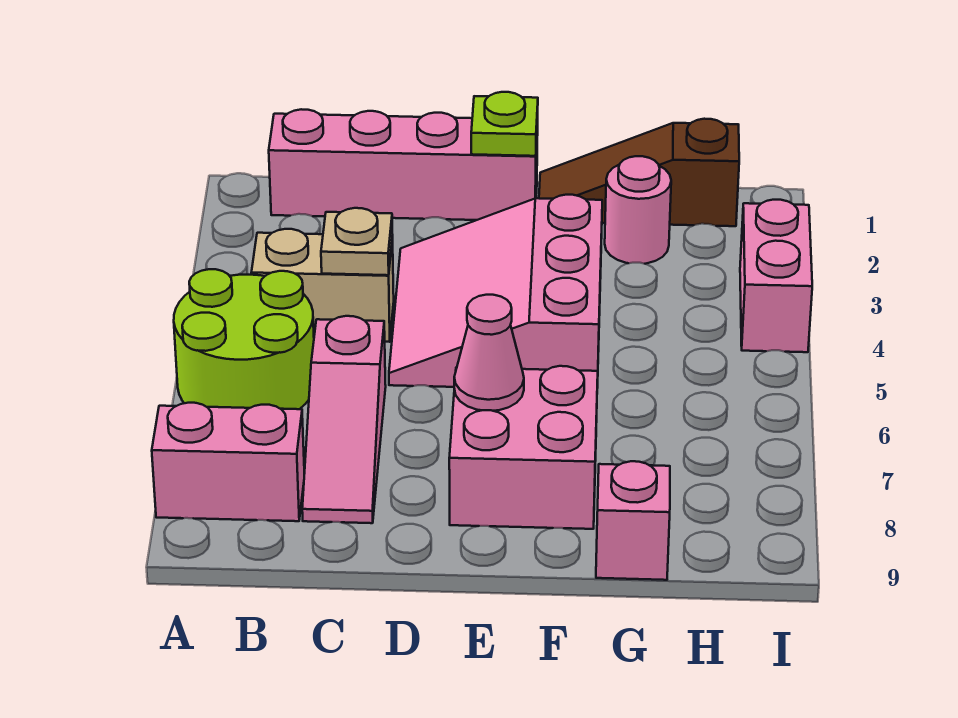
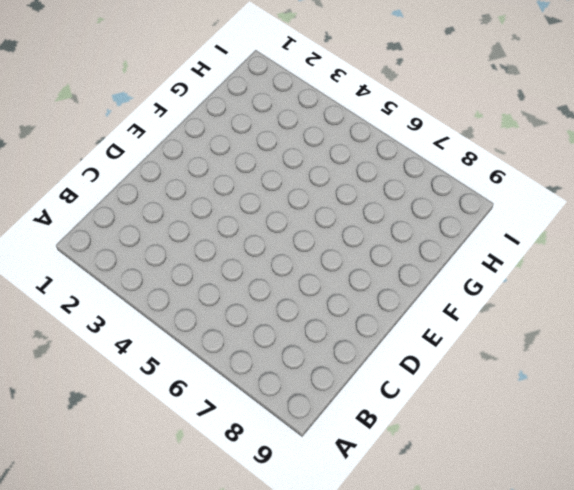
none -> lime 2x2 round brick [174,269,314,409]
none -> pink 1x2 brick [152,403,304,521]
none -> pink 1x4 brick [269,109,538,220]

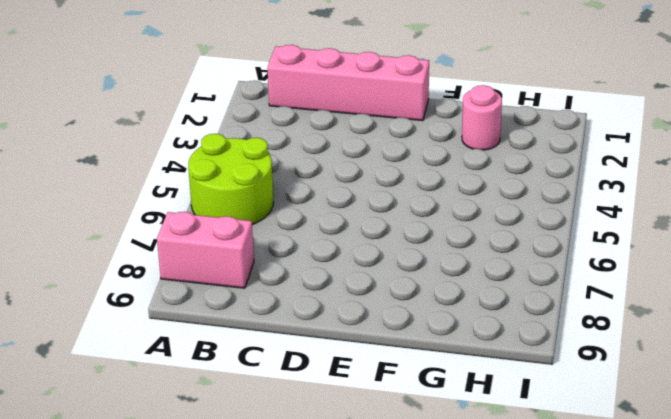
none -> tan 1x2 brick [251,229,394,342]
none -> pink 1x3 slope [302,316,386,523]
none -> pink 3x3 slope [389,195,602,388]

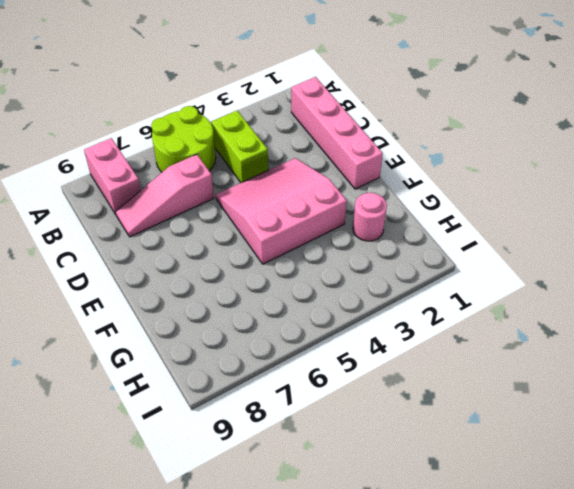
lime 1x2 brick [212,111,268,183] -> tan 1x2 brick [251,229,394,342]
none -> pink 2x2 brick [449,366,598,529]
none -> brown 1x3 slope [539,119,739,226]
none -> pink 1x1 brick [596,461,670,580]

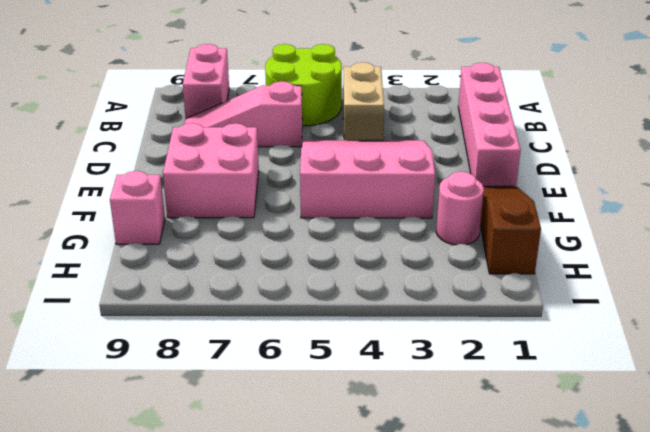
none -> pink 1x2 brick [740,200,812,352]
none -> tan 1x1 plate [321,208,393,275]
none -> lime 1x1 plate [471,92,538,156]

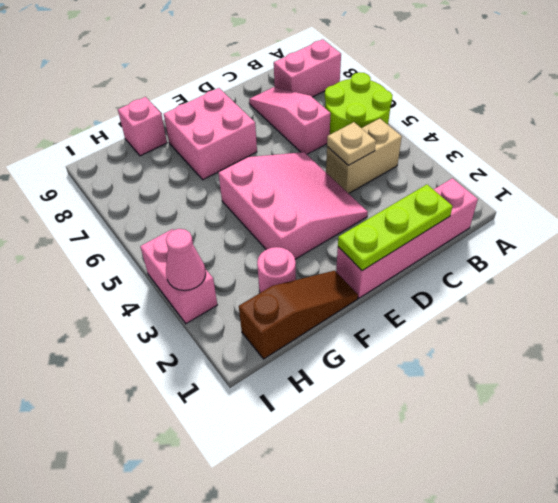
lime 1x3 plate [338,185,453,271] -> lime 1x1 plate [471,92,538,156]
pink 1x1 cone [166,229,206,291] -> pink 1x1 cone moved to [454,295,524,411]

